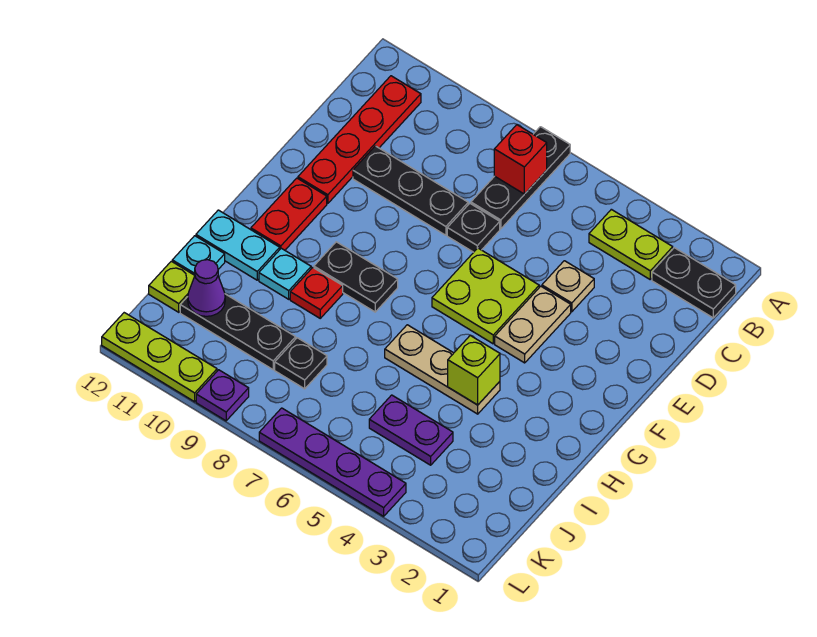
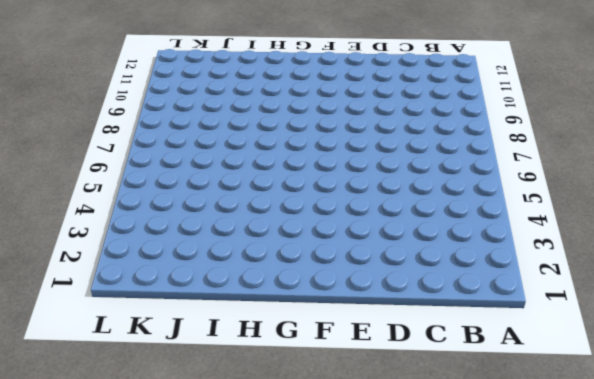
none -> black 1x3 plate [471,127,570,229]
none -> black 1x2 plate [652,248,736,318]
none -> lime 1x2 plate [589,209,673,279]

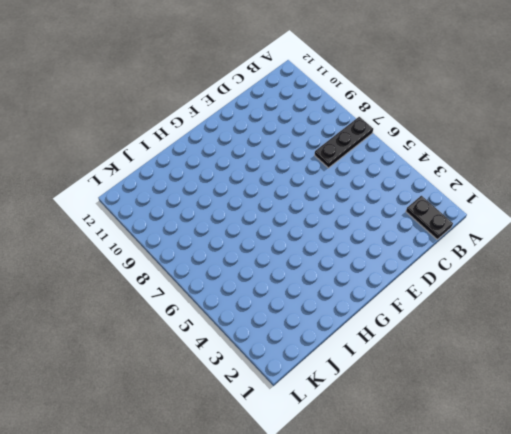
none -> lime 1x2 plate [589,209,673,279]
none -> red 1x4 plate [298,76,421,204]
none -> tan 1x1 plate [542,261,594,312]

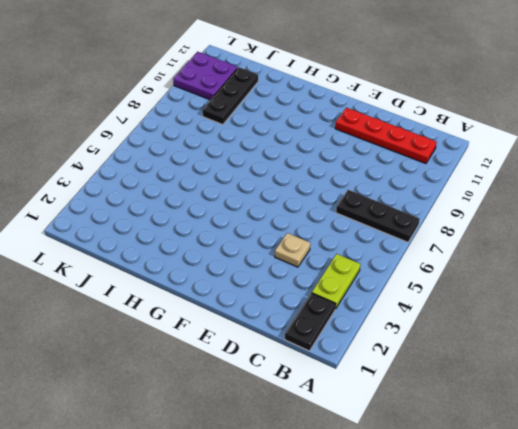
purple 2x2 plate [173,52,237,100] -> lime 1x3 plate [102,313,217,402]
none -> black 1x1 plate [447,204,500,252]
none -> black 1x3 plate [353,146,468,235]
none -> tan 1x2 plate [495,286,571,363]

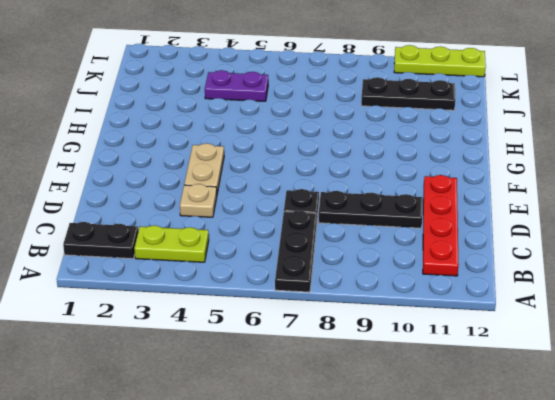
none -> lime 2x2 plate [432,248,539,344]
none -> red 1x2 plate [251,178,327,250]
none -> black 1x2 plate [314,242,398,312]

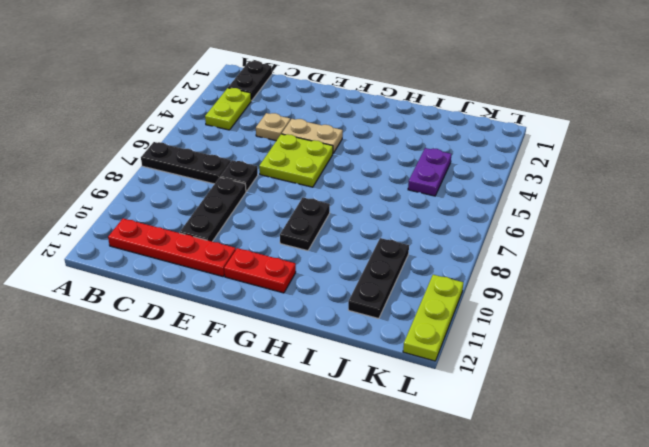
none -> tan 1x3 plate [385,325,500,414]
none -> red 1x1 plate [290,268,343,318]
none -> cyan 1x1 plate [259,248,311,299]

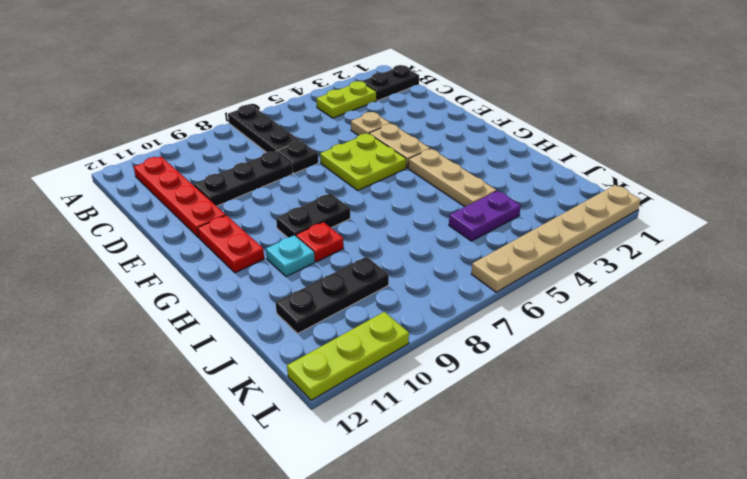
tan 1x3 plate [408,149,496,207] -> tan 1x3 plate turned to [385,325,500,414]
tan 1x6 plate [471,185,641,292] -> purple 1x4 plate [259,408,406,516]
none -> cyan 1x2 plate [196,210,280,280]
none -> cyan 1x1 plate [172,236,225,275]
none -> black 1x1 plate [275,338,327,389]

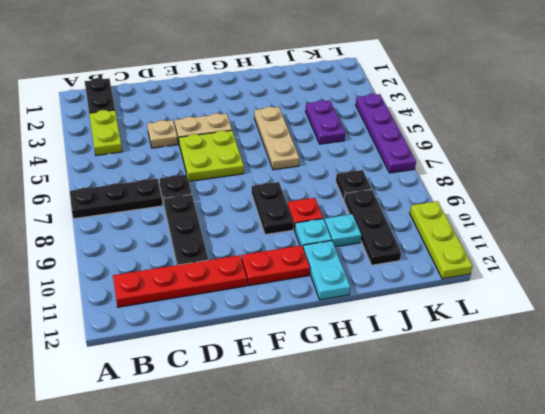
cyan 1x1 plate [325,214,361,247] -> cyan 1x1 plate moved to [172,236,225,275]
none -> lime 1x1 plate [149,261,195,312]
none -> purple 1x1 plate [196,370,249,421]
none -> red 1x1 brick [494,125,547,194]

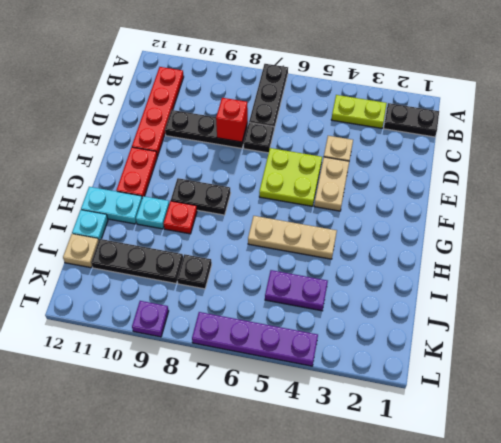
red 1x1 brick [216,98,248,142] -> red 1x1 brick moved to [494,125,547,194]
tan 1x1 plate [63,234,99,268] -> lime 1x1 plate [149,261,195,312]
none -> lime 1x3 plate [102,313,217,402]
none -> lime 1x1 brick [448,335,500,405]
none -> purple 1x1 cone [188,260,225,316]

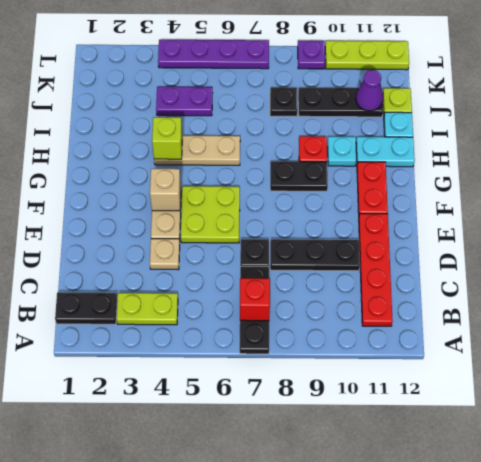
tan 1x1 brick [150,169,181,211] -> none

